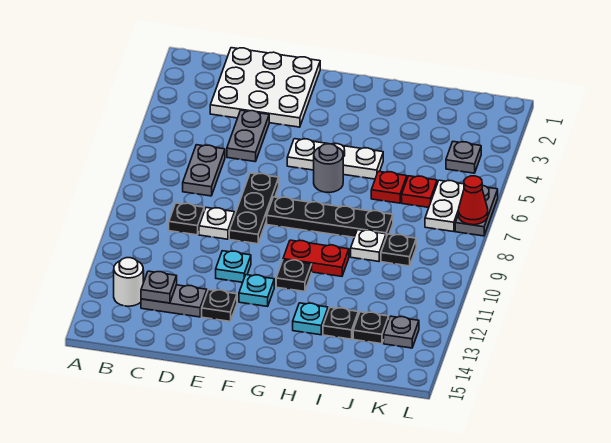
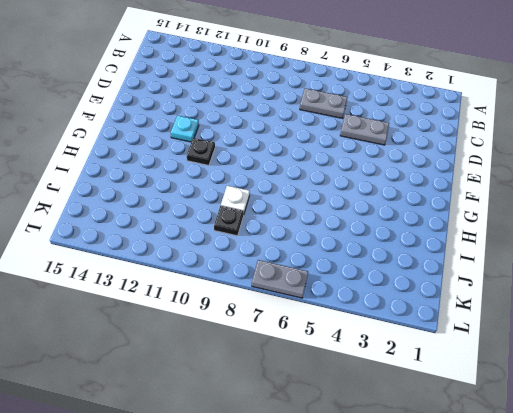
none -> white 1x1 round brick [114,258,143,306]
none -> white 3x3 plate [210,48,320,127]
none -> black 1x1 plate [169,203,204,235]

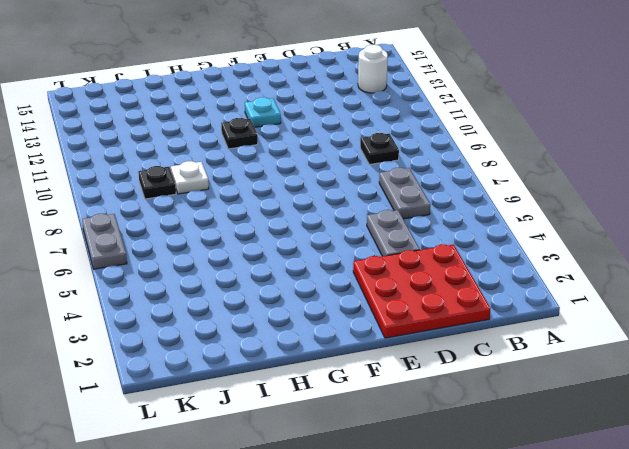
red 3x3 plate [353,245,491,338] -> white 3x3 plate [210,48,320,127]
none -> grey 1x2 plate [141,285,207,317]
none -> white 1x1 plate [199,208,235,239]
none -> black 1x3 plate [229,173,279,244]

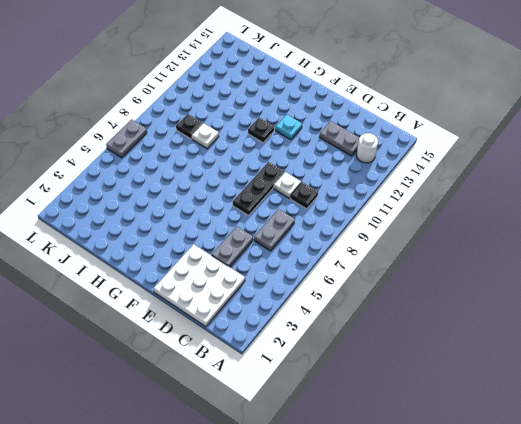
none -> cyan 1x1 plate [216,251,251,282]
none -> black 1x1 plate [202,290,237,321]
none -> white 1x3 plate [287,139,383,179]

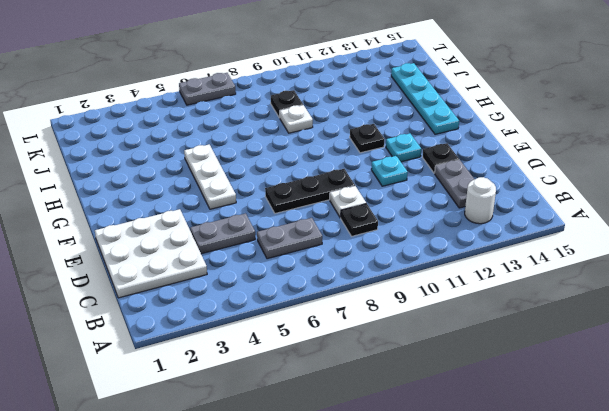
cyan 1x4 plate [391,63,459,134] -> none
none -> black 1x4 plate [267,197,393,237]
none -> grey 1x1 round brick [314,144,343,193]
none -> red 1x2 plate [283,240,349,276]

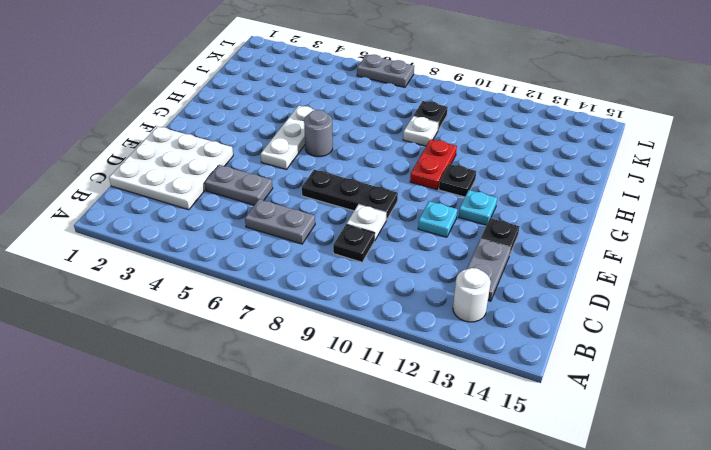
none -> black 1x4 plate [267,197,393,237]
none -> cyan 1x1 plate [293,303,328,335]
none -> red 1x1 plate [371,171,407,203]

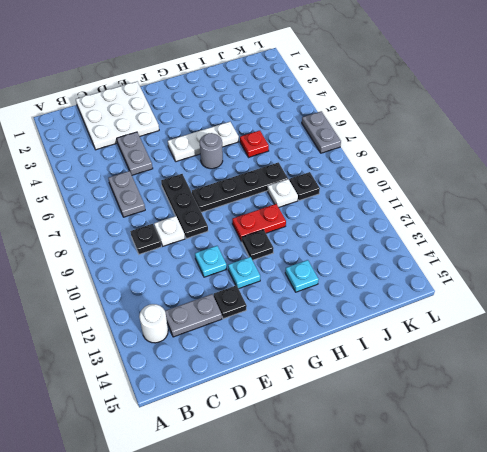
none -> black 1x1 plate [323,307,358,339]
none -> red 1x1 plate [402,176,437,207]
none -> black 1x1 plate [353,312,389,344]

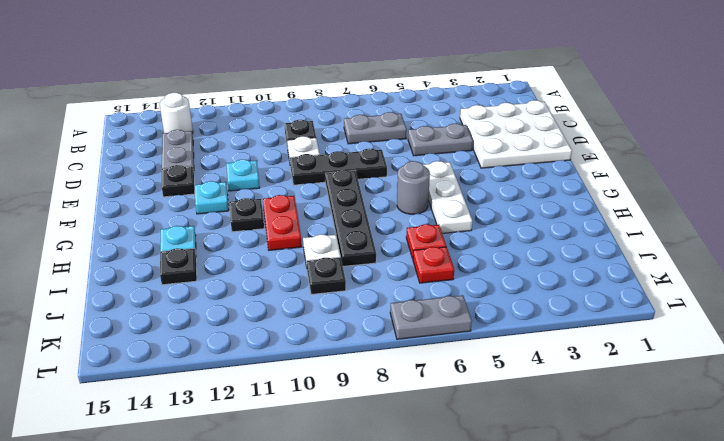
none -> black 1x1 plate [353,312,389,344]
none -> grey 1x1 plate [446,142,481,173]
none -> white 1x2 plate [425,180,464,232]

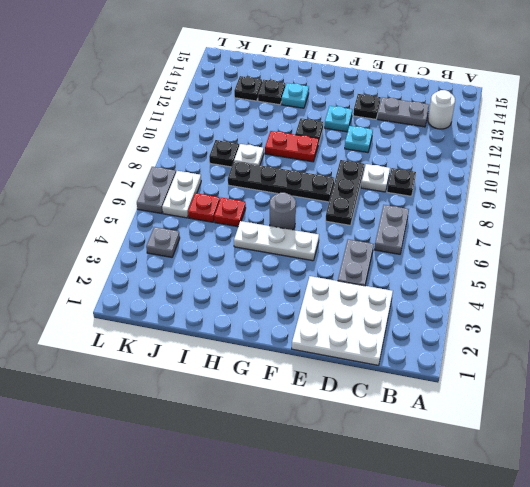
none -> grey 1x1 plate [384,316,419,348]
none -> grey 1x1 plate [141,271,177,303]
none -> red 1x1 cone [458,176,488,225]

